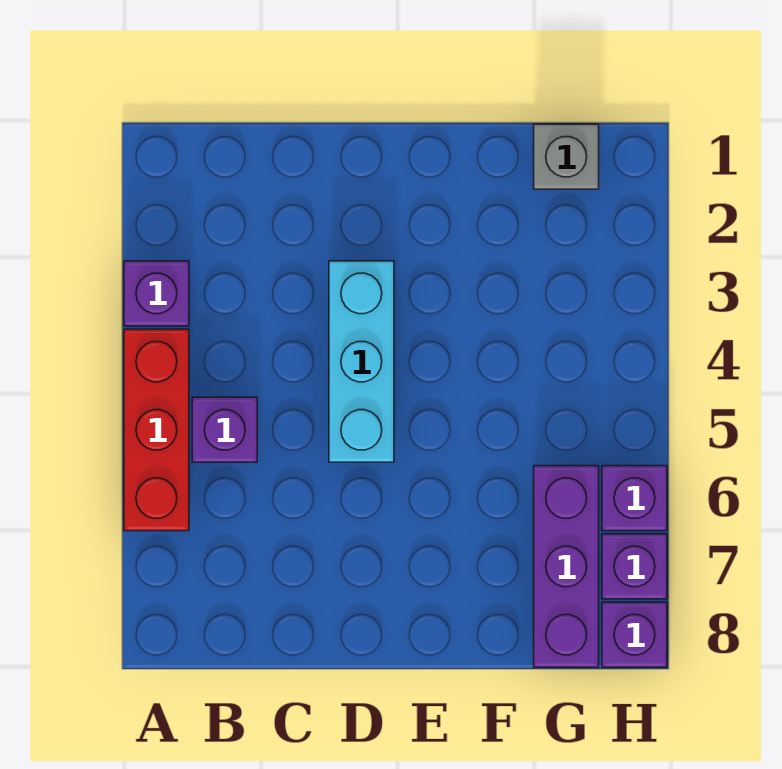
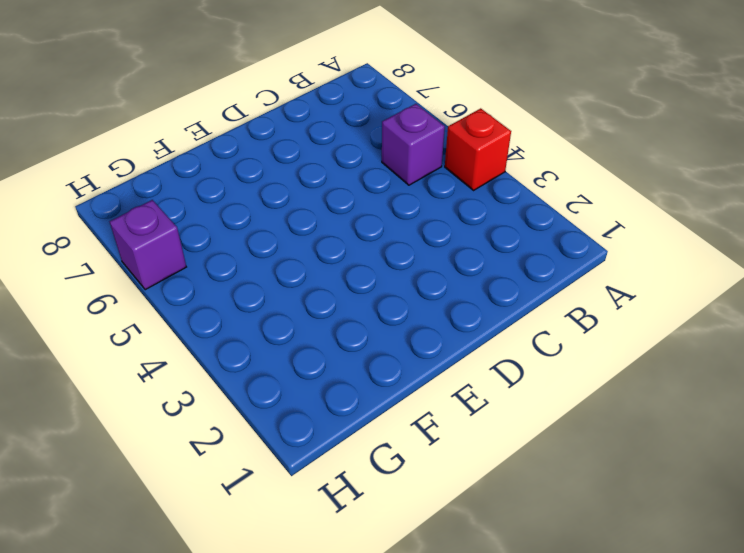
red 1x1 brick [445,108,511,190] -> red 1x3 brick [124,329,189,531]
none -> purple 1x1 brick [124,261,189,326]
none -> cyan 1x3 brick [329,261,394,462]

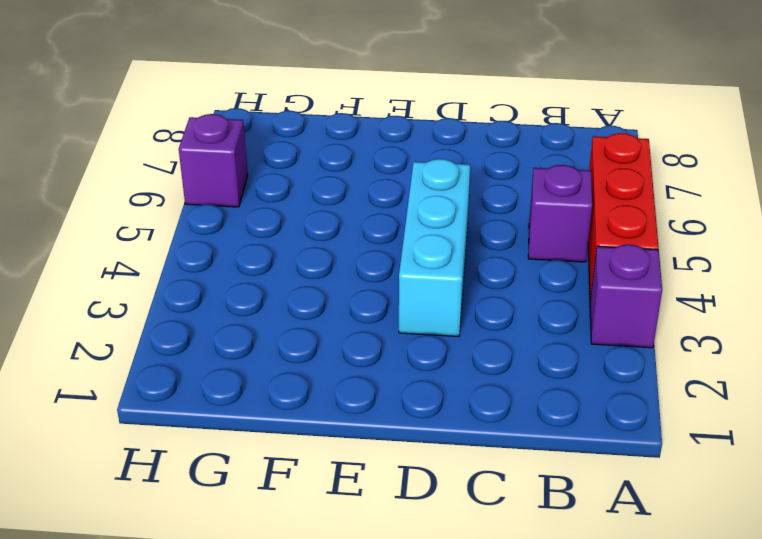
none -> grey 1x1 brick [534,124,599,189]
none -> purple 1x3 brick [534,466,599,667]

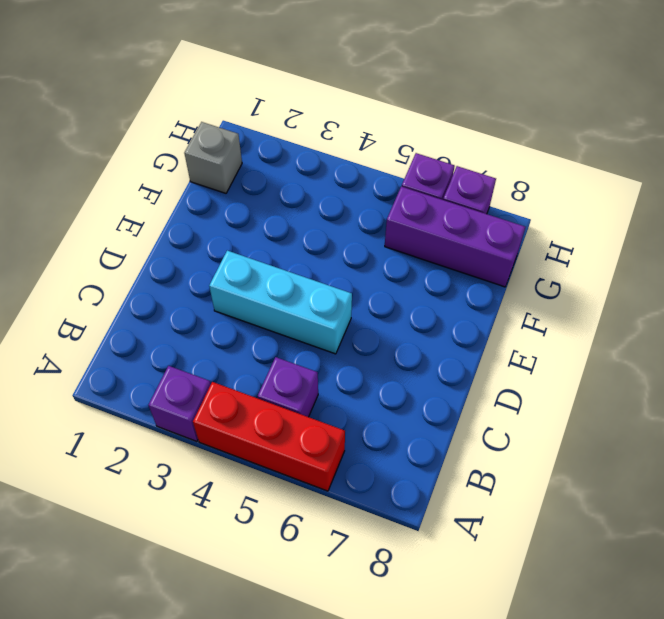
none -> purple 1x1 brick [602,602,667,667]

